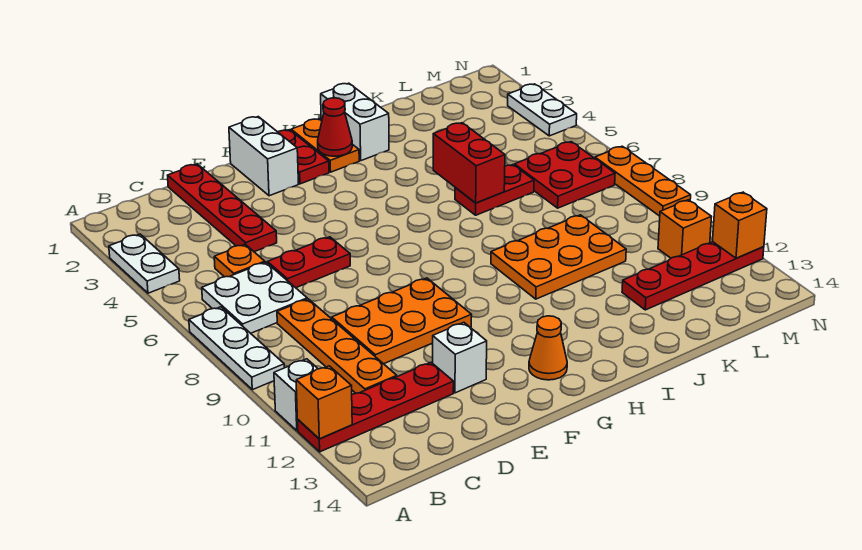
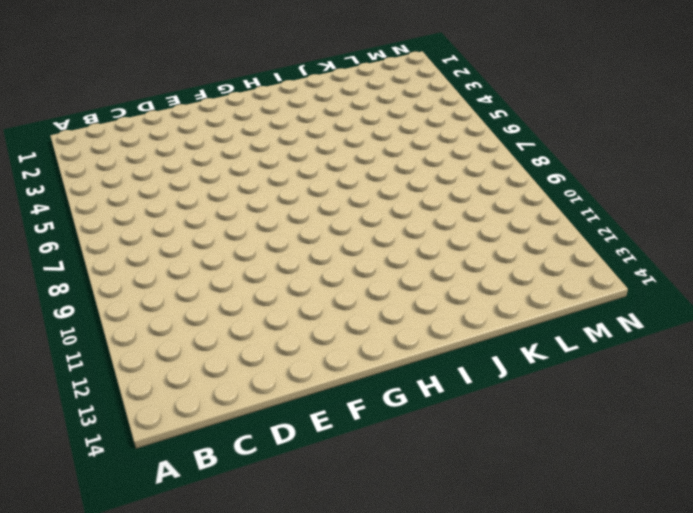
none -> white 1x2 plate [109,234,180,293]
none -> white 1x3 plate [189,307,284,390]
none -> white 1x1 brick [274,359,318,431]

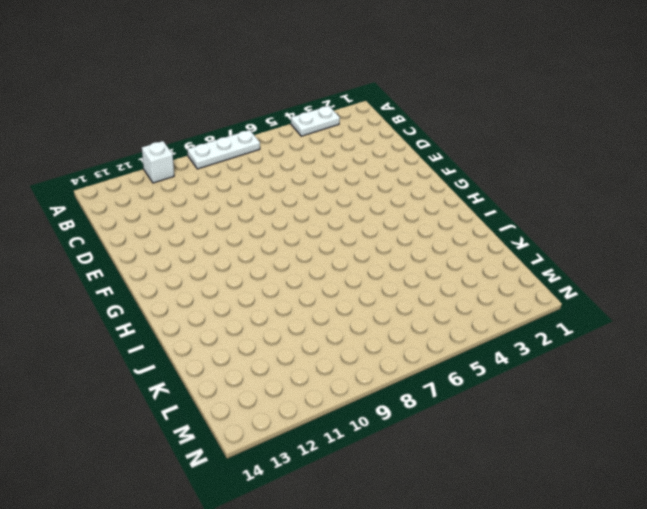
none -> red 1x4 plate [298,362,454,452]
none -> white 2x2 plate [202,262,307,333]
none -> orange 1x1 plate [214,244,265,277]

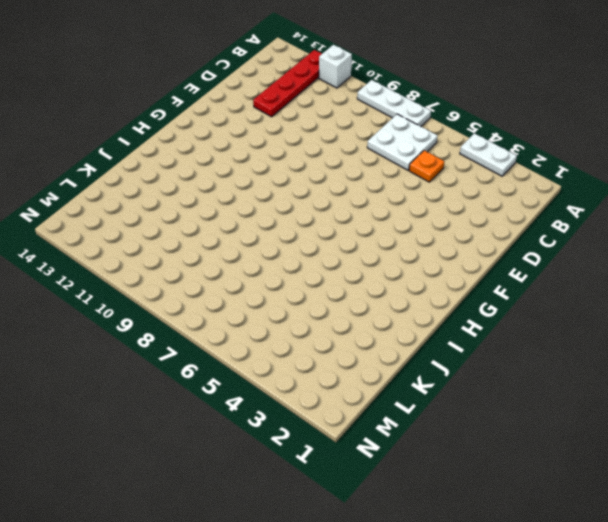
none -> orange 1x4 plate [277,299,397,393]
none -> red 1x4 plate [168,164,277,252]
none -> red 1x2 plate [267,237,350,288]

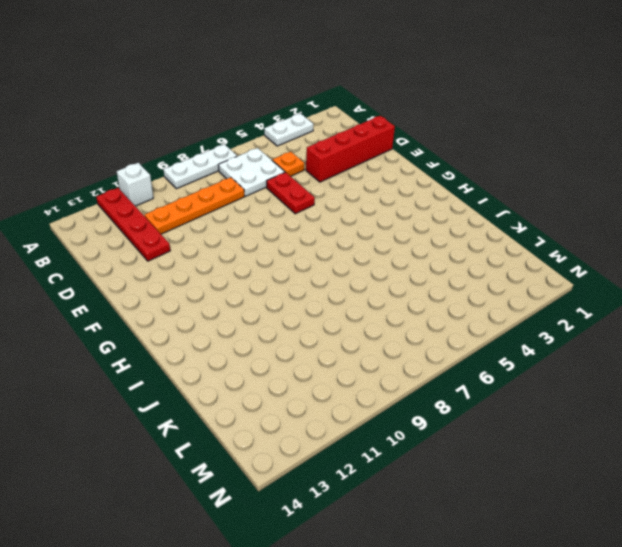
red 1x4 brick [306,116,395,182] -> red 1x4 plate [168,164,277,252]
none -> orange 2x3 plate [332,278,472,364]
none -> white 1x1 brick [433,322,487,393]
none -> white 1x2 brick [229,117,298,196]

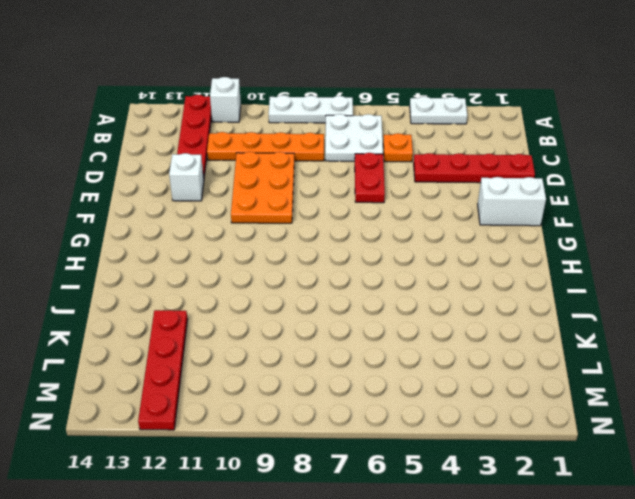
none -> red 1x2 plate [278,130,329,184]
none -> orange 1x1 cone [529,316,567,380]
none -> orange 1x2 plate [291,119,359,172]

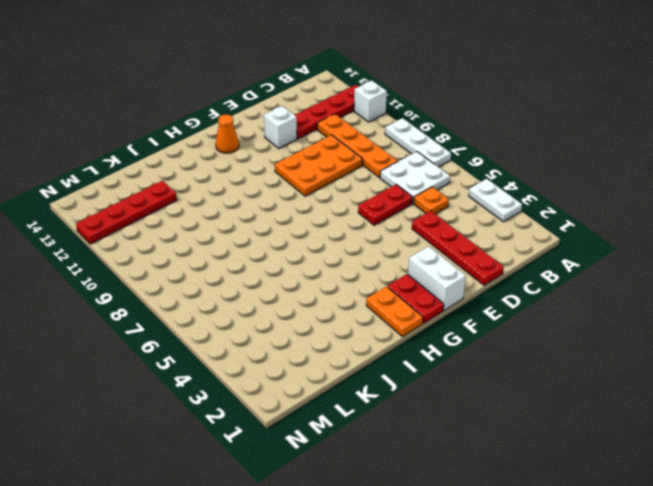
none -> white 1x2 brick [321,83,389,161]
none -> orange 2x3 plate [491,215,626,299]
none -> red 1x2 plate [455,165,534,215]

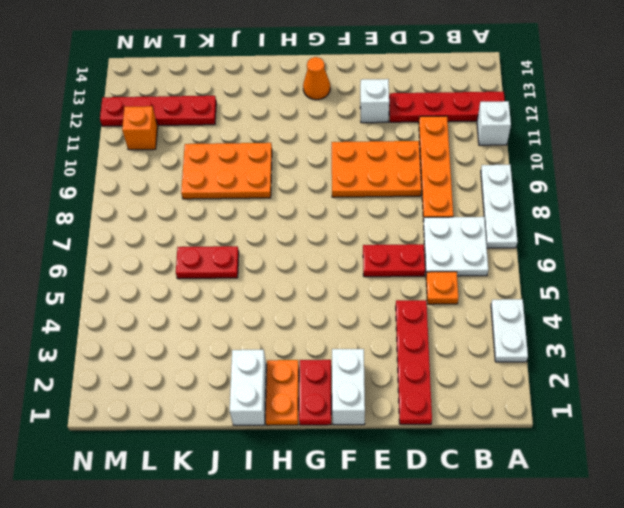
none -> red 2x2 plate [514,142,615,208]
none -> white 1x2 plate [508,84,577,136]
none -> orange 1x3 plate [595,146,691,216]

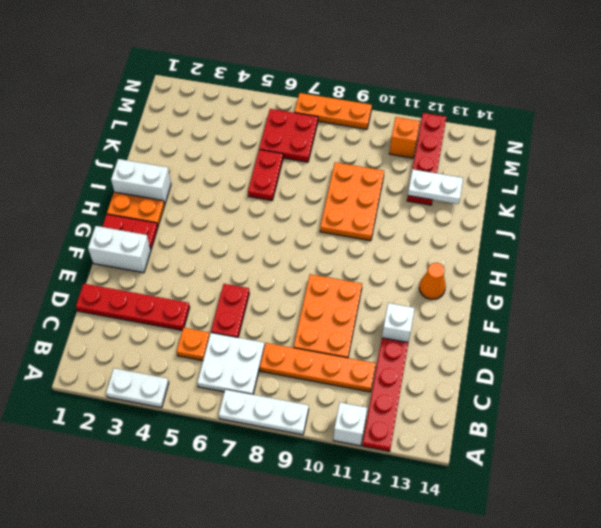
white 1x2 plate [408,169,463,204] -> white 1x2 plate moved to [508,84,577,136]
none -> orange 1x1 brick [296,366,352,439]
none -> red 1x1 cone [318,98,352,156]
none -> red 1x2 brick [433,123,505,203]

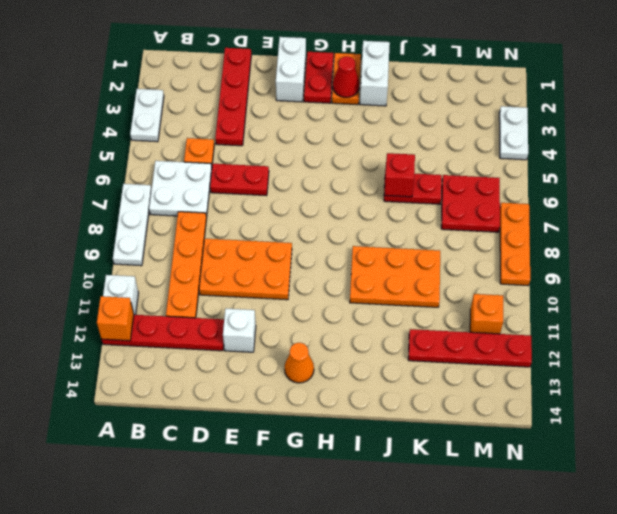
red 1x1 brick [384,153,415,197] -> red 1x2 brick [433,123,505,203]
none -> orange 1x1 brick [713,192,767,258]

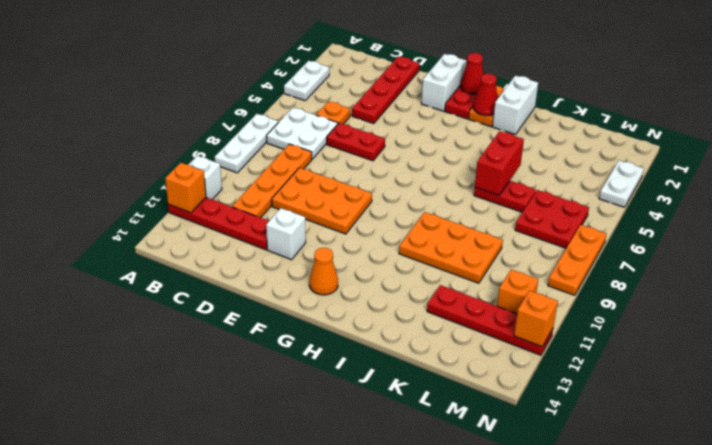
red 1x1 cone [460,53,484,94] -> none

